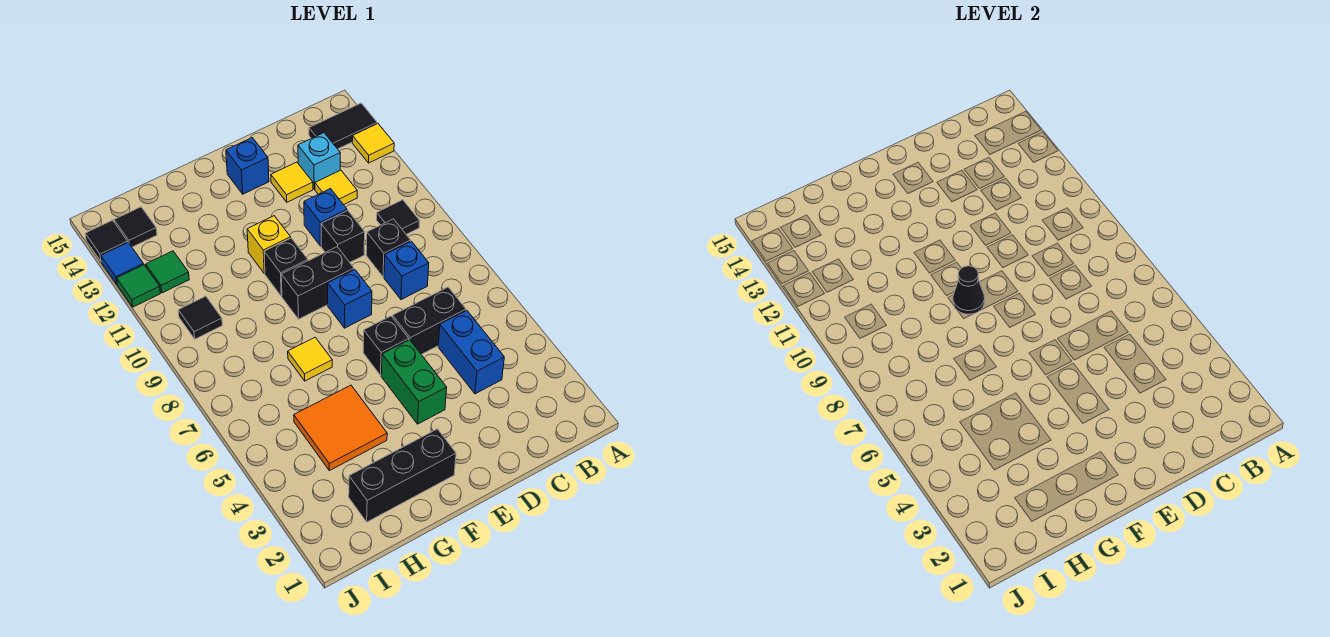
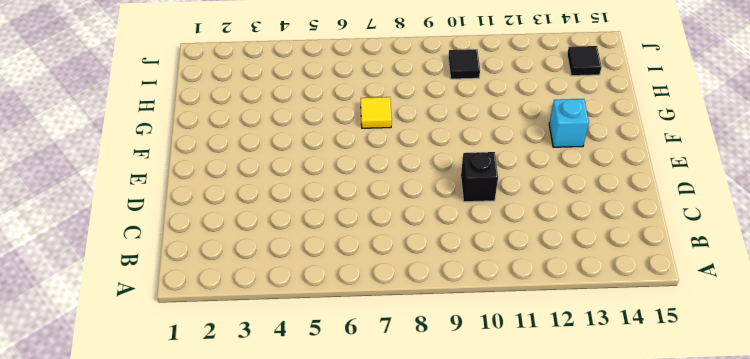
cyan 1x1 brick [549,99,589,147] -> cyan 1x1 brick moved to [298,133,340,189]
none -> yellow 1x1 tile [352,123,394,163]
none -> black 1x2 tile [309,103,377,149]
none -> black 1x1 tile [377,200,420,234]

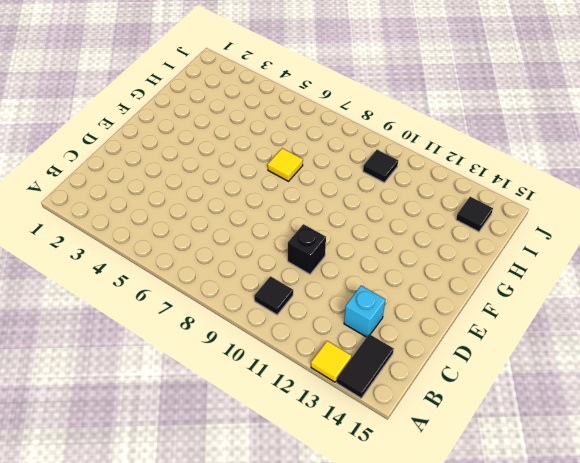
none -> blue 1x2 brick [438,311,504,394]
none -> black 1x2 brick [393,287,466,354]
none -> blue 1x1 brick [384,241,429,300]

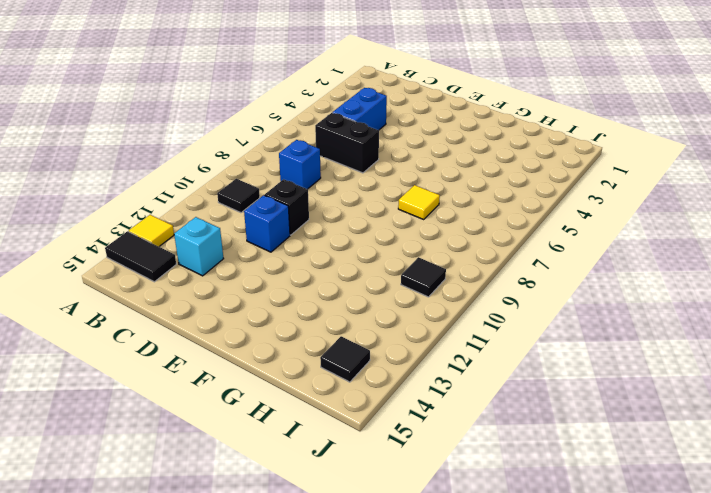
none -> black 1x1 brick [366,219,411,277]
none -> yellow 1x1 tile [315,170,357,205]
none -> yellow 1x1 tile [271,162,313,202]

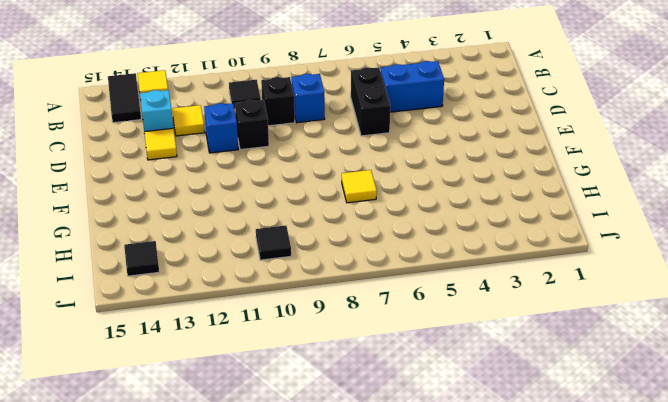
none -> green 1x2 brick [381,340,447,424]
none -> black 1x1 brick [363,316,409,375]
none -> blue 1x1 brick [328,270,372,328]

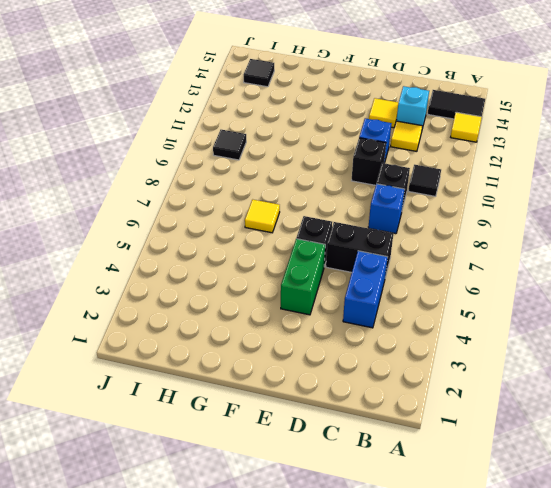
none -> blue 1x1 brick [328,270,372,328]
none -> black 1x2 brick [281,247,354,319]
none -> blue 1x1 brick [226,138,269,194]

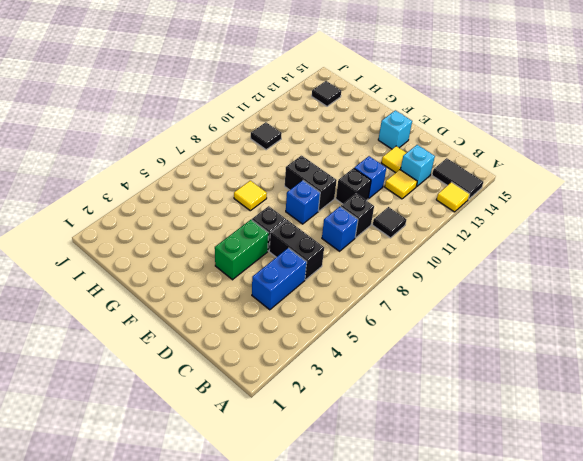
cyan 1x1 brick [378,110,412,149] -> blue 1x1 brick [226,138,269,194]
none -> black 1x3 brick [349,429,456,522]
none -> black 1x1 brick [264,238,308,296]
none -> yellow 1x1 brick [247,216,291,274]

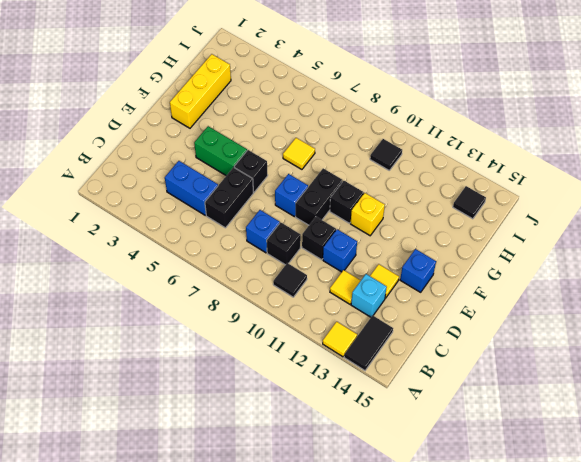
yellow 1x3 brick [170,54,231,128] -> black 1x3 brick [349,429,456,522]
none -> orange 2x2 tile [294,385,387,471]
none -> green 1x1 tile [146,251,189,293]
none -> green 1x1 tile [117,265,160,307]

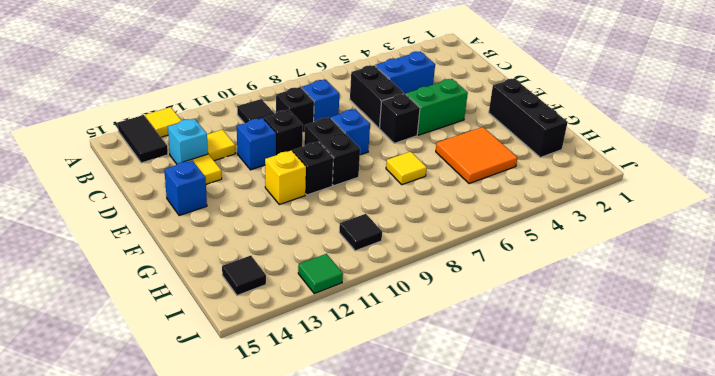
none -> green 1x1 tile [146,251,189,293]
none -> blue 1x1 tile [101,243,144,284]
none -> black 1x1 tile [85,220,128,262]

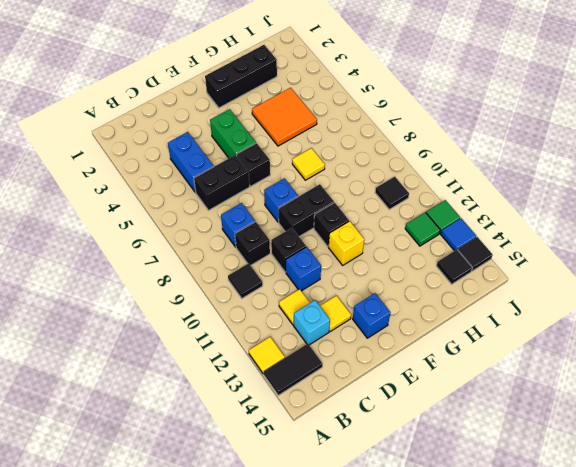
none -> black 1x1 cone [953,266,985,314]

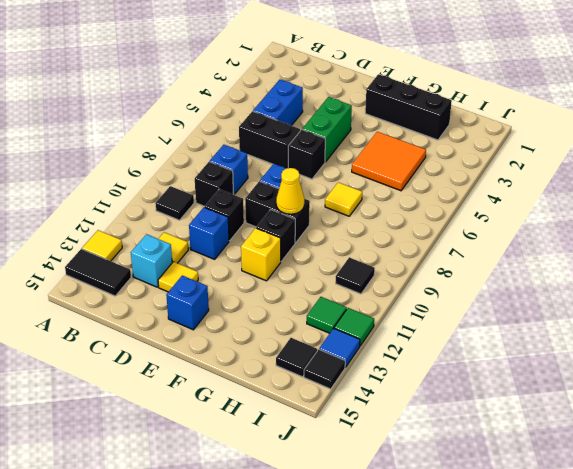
yellow 1x1 cone [276,168,304,214] -> black 1x1 cone [953,266,985,314]

